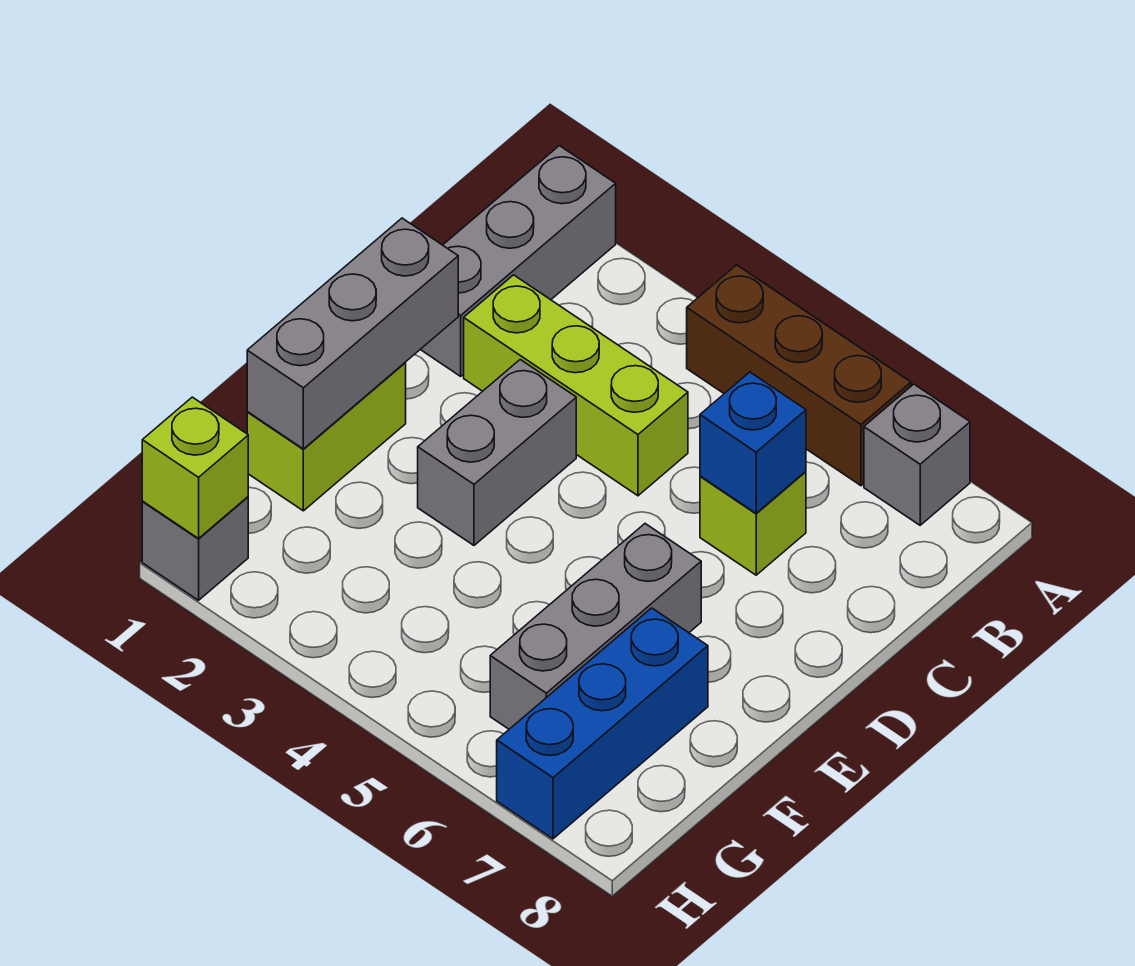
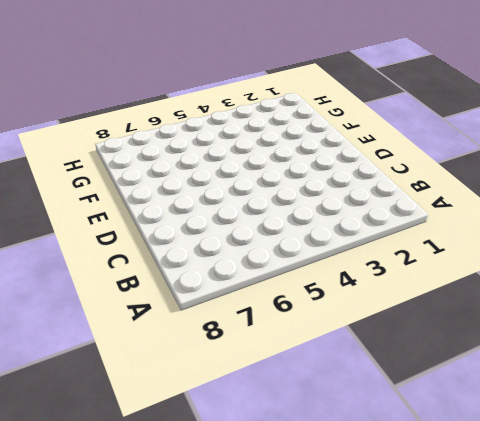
none -> grey 1x3 brick [420,146,616,376]
none -> brown 1x3 brick [687,265,911,486]
none -> grey 1x1 brick [864,384,970,525]

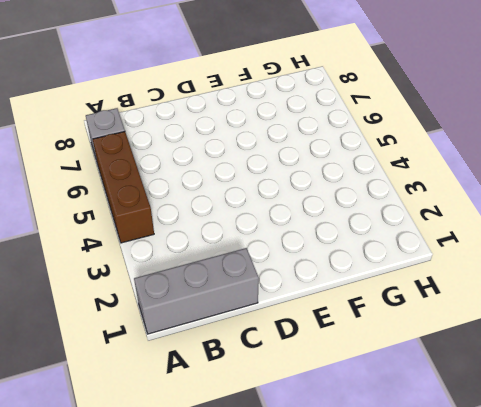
none -> lime 1x3 brick [464,275,688,496]
none -> lime 1x1 brick [700,472,806,575]
none -> grey 1x2 brick [418,360,576,545]

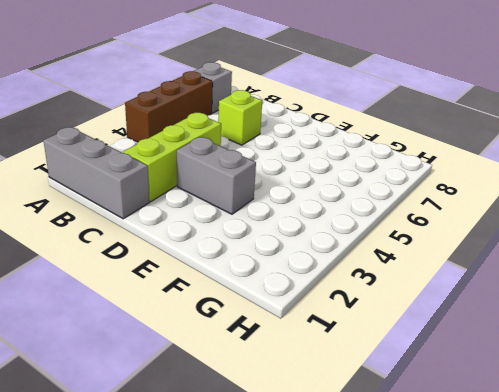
none -> lime 1x2 brick [247,363,406,511]
none -> grey 1x3 brick [490,524,701,729]
none -> blue 1x3 brick [497,608,708,839]

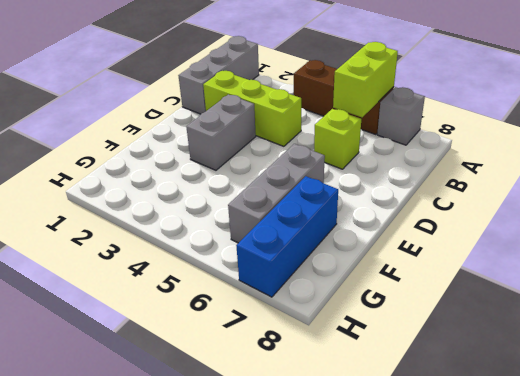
lime 1x2 brick [333,42,398,117] -> lime 1x2 brick moved to [247,363,406,511]
none -> grey 1x1 brick [142,497,248,600]
none -> blue 1x1 brick [700,372,806,513]
none -> grey 1x3 brick [247,218,458,449]

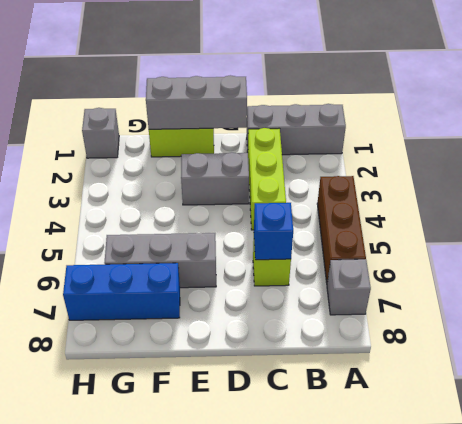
none -> lime 1x1 brick [142,397,248,538]

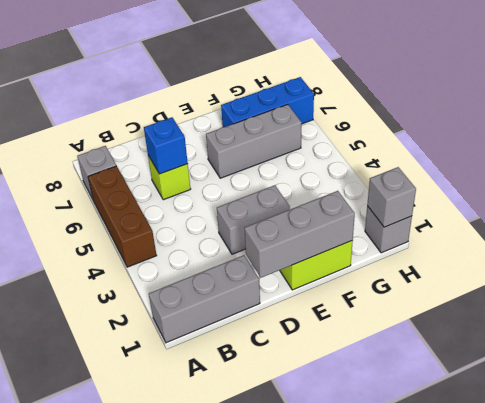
grey 1x1 brick [367,167,416,227] -> lime 1x1 brick [142,397,248,538]
none -> lime 1x3 brick [464,275,688,496]

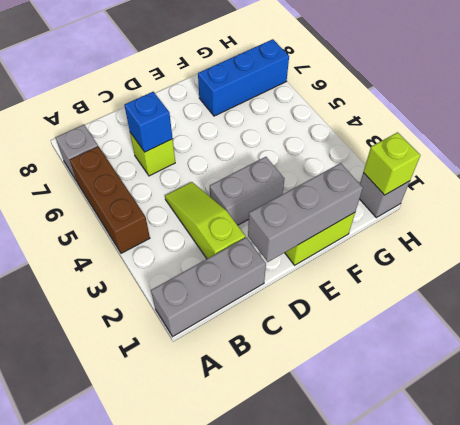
lime 1x3 slope [165,182,245,259] -> lime 1x3 brick [464,275,688,496]
none -> grey 1x3 brick [490,524,701,729]

